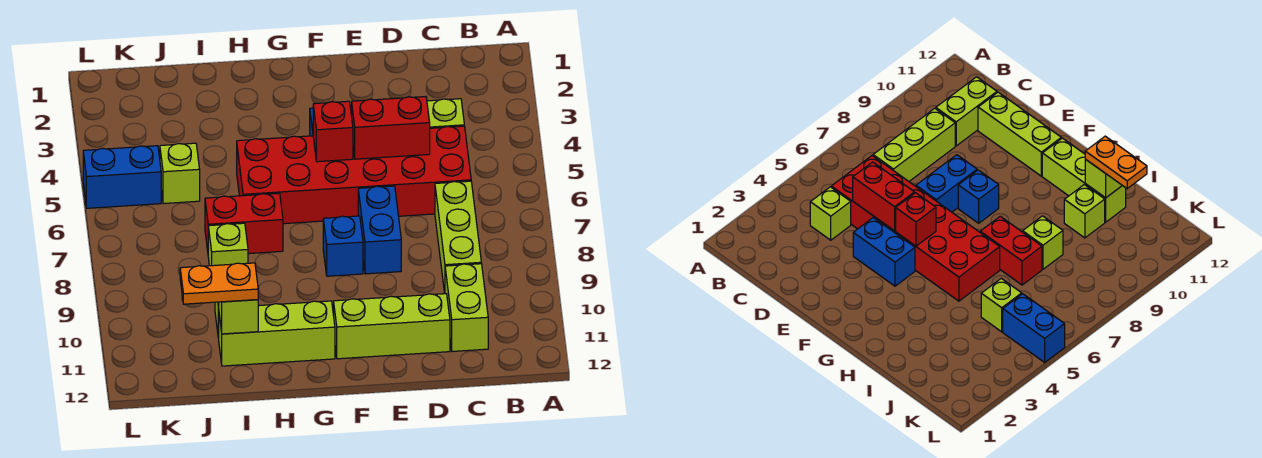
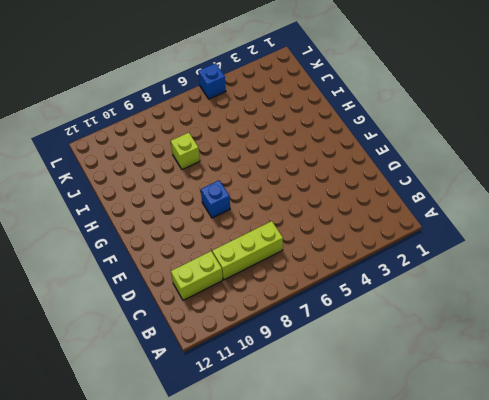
blue 1x1 brick [198,63,226,99] -> blue 1x2 brick [83,146,161,208]
none -> lime 1x1 brick [427,99,464,128]
none -> red 2x6 brick [237,126,471,224]
none -> lime 1x3 brick [334,294,450,359]

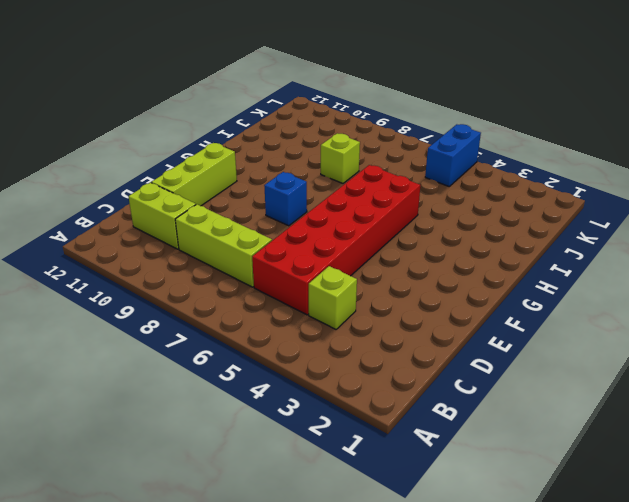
none -> blue 1x2 brick [853,218,915,286]
none -> blue 1x2 brick [358,186,401,274]
none -> lime 1x3 brick [219,301,335,366]

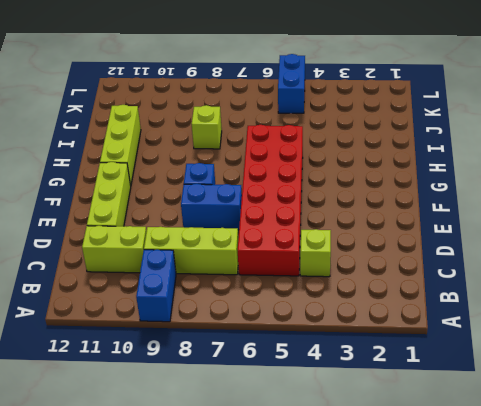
blue 1x2 brick [136,250,176,322] -> blue 1x2 brick moved to [853,218,915,286]
none -> red 1x2 brick [205,193,283,254]
none -> lime 1x1 brick [1064,185,1105,238]
none -> lime 1x1 brick [160,143,200,204]

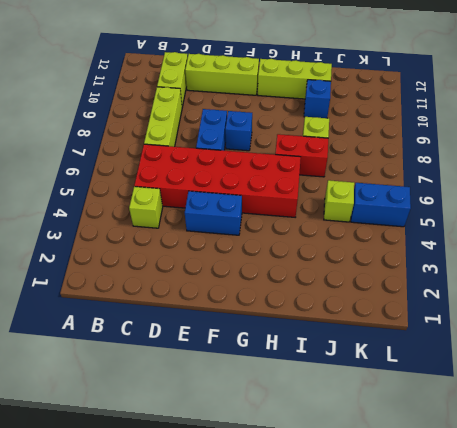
blue 1x1 brick [304,80,331,118] -> lime 1x1 brick [1064,185,1105,238]
none -> red 1x2 brick [352,97,430,159]
none -> red 1x1 brick [313,101,353,162]
none -> lime 1x1 brick [218,300,258,334]

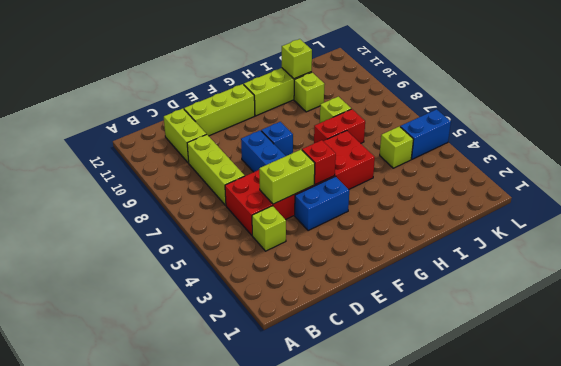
lime 1x2 brick [259,150,315,204] -> red 1x2 brick [352,97,430,159]
none -> orange 1x2 plate [180,263,258,304]

